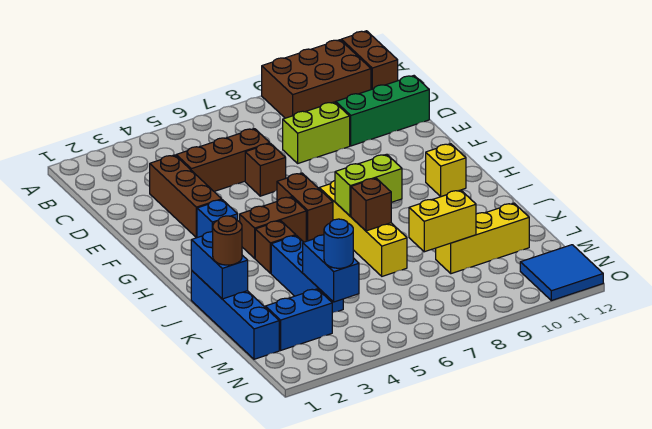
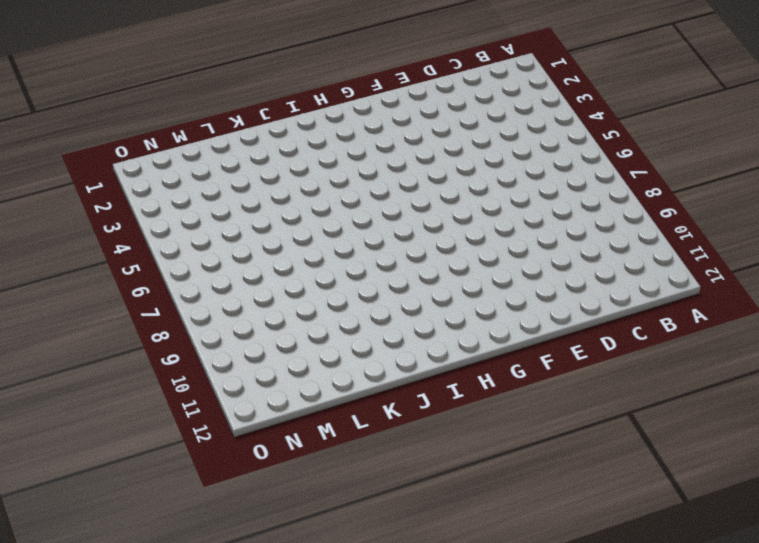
none -> brown 2x3 brick [262,40,371,118]
none -> brown 1x2 brick [341,31,398,90]
none -> brown 1x3 brick [150,155,222,238]

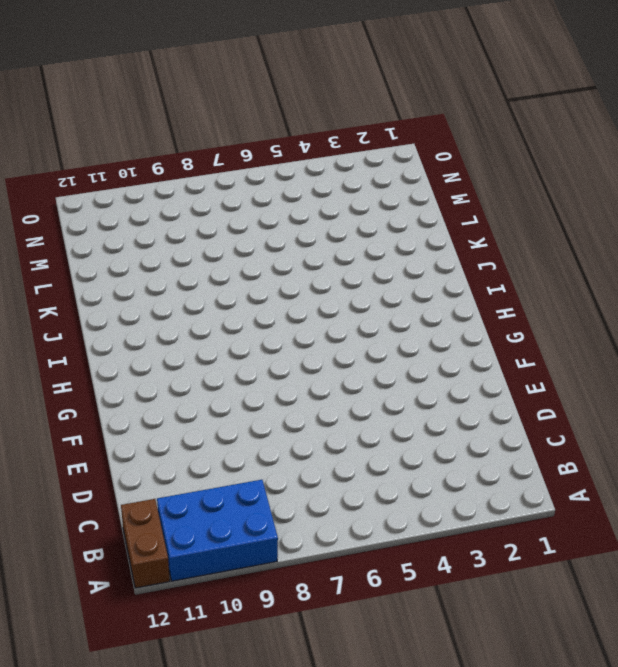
blue 2x3 brick [157,480,278,581] -> brown 2x3 brick [262,40,371,118]
none -> brown 1x3 brick [150,155,222,238]
none -> brown 1x3 brick [176,129,270,191]
none -> lime 1x2 brick [283,102,350,163]

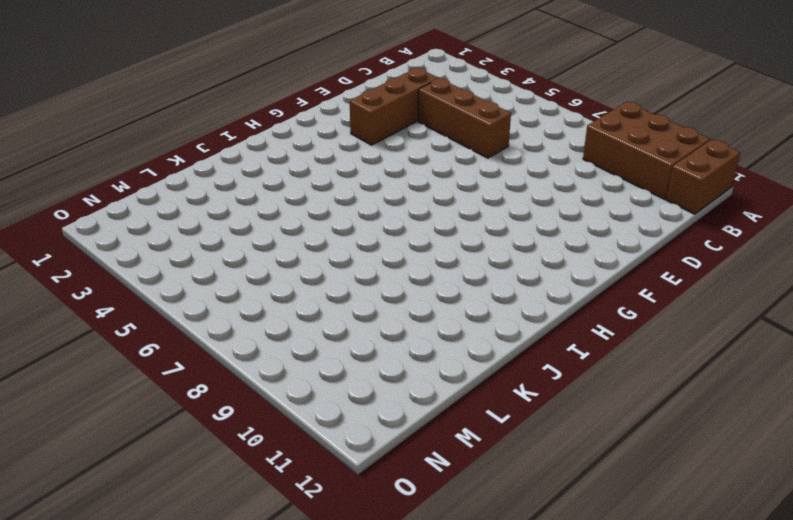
none -> lime 1x2 brick [283,102,350,163]
none -> green 1x3 brick [336,76,429,146]
none -> brown 1x1 brick [245,143,286,196]

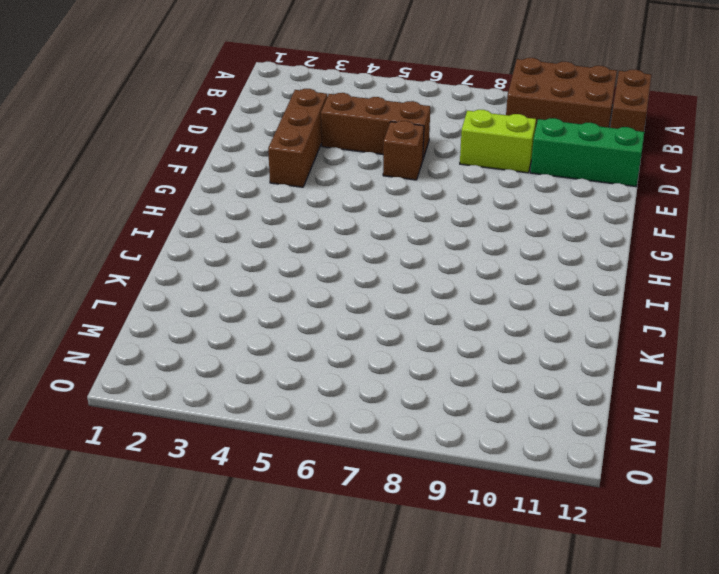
none -> blue 1x1 brick [197,200,238,238]
none -> brown 1x2 brick [277,173,333,241]
none -> brown 1x2 brick [240,197,306,258]

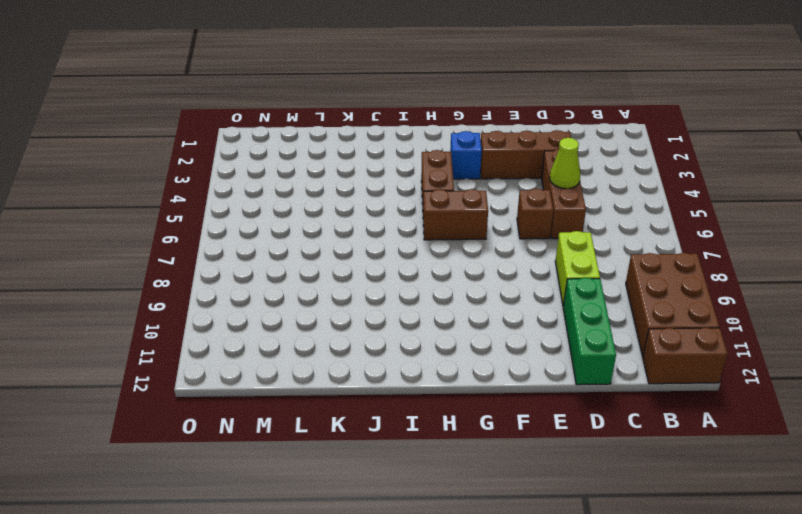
lime 1x1 cone [550,138,580,188] -> none
none -> yellow 1x4 brick [319,181,407,276]
none -> yellow 1x1 brick [426,144,466,197]
none -> brown 1x1 brick [255,221,296,273]

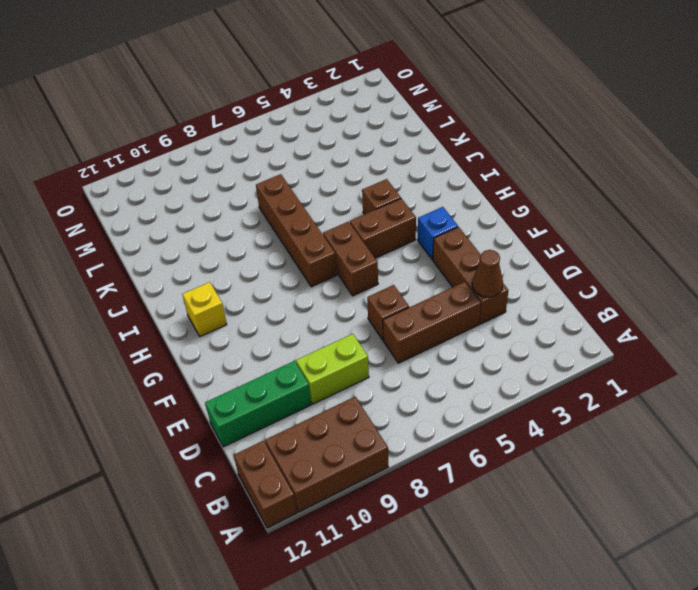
brown 1x1 cone [472,250,503,297] -> none
brown 1x4 brick [256,174,337,287] -> yellow 1x4 brick [319,181,407,276]
none -> blue 1x4 brick [191,271,279,359]
none -> blue 1x3 brick [271,235,343,313]
none -> yellow 1x3 brick [436,203,529,274]

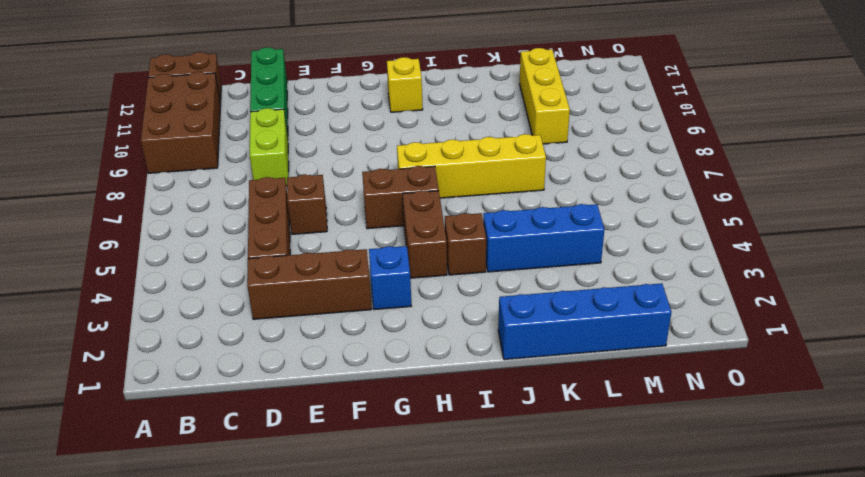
none -> blue 1x2 brick [265,289,332,350]
none -> blue 2x2 tile [520,245,603,301]
none -> lime 1x2 brick [335,154,402,216]

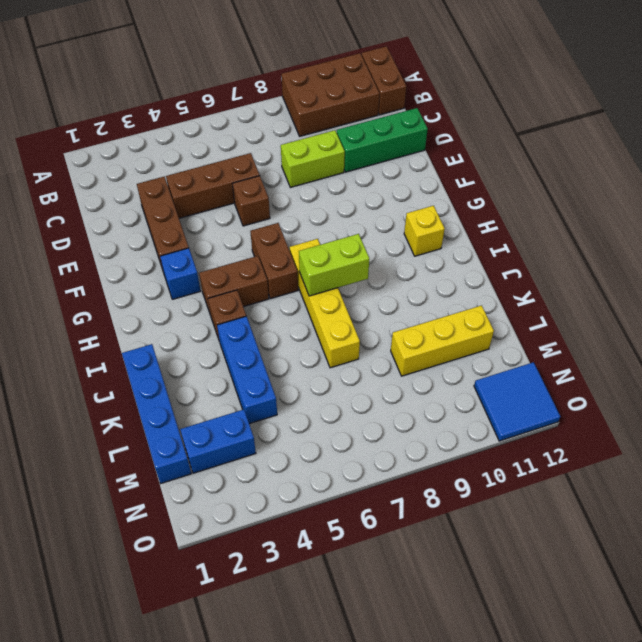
none -> blue 1x2 brick [191,232,248,299]
none -> brown 1x1 brick [351,178,391,231]
none -> blue 1x2 brick [303,235,359,302]

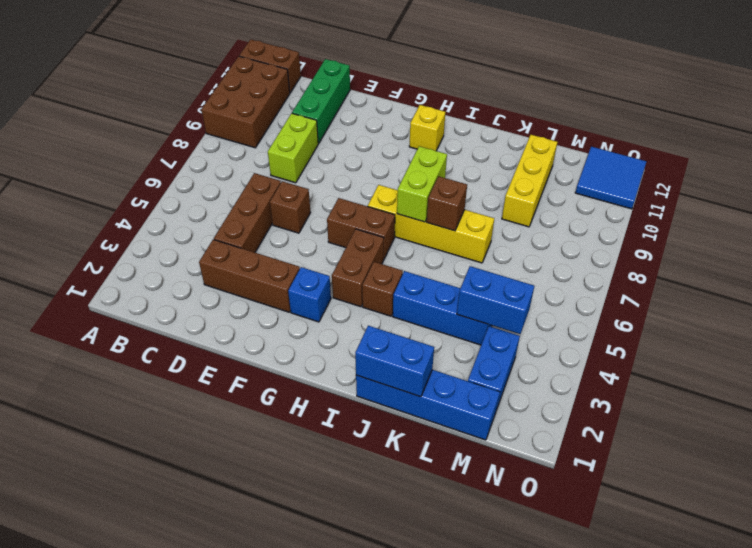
none -> yellow 1x2 brick [409,190,476,252]
none -> brown 1x1 round brick [213,216,242,265]
none -> blue 1x1 round brick [324,219,353,268]

